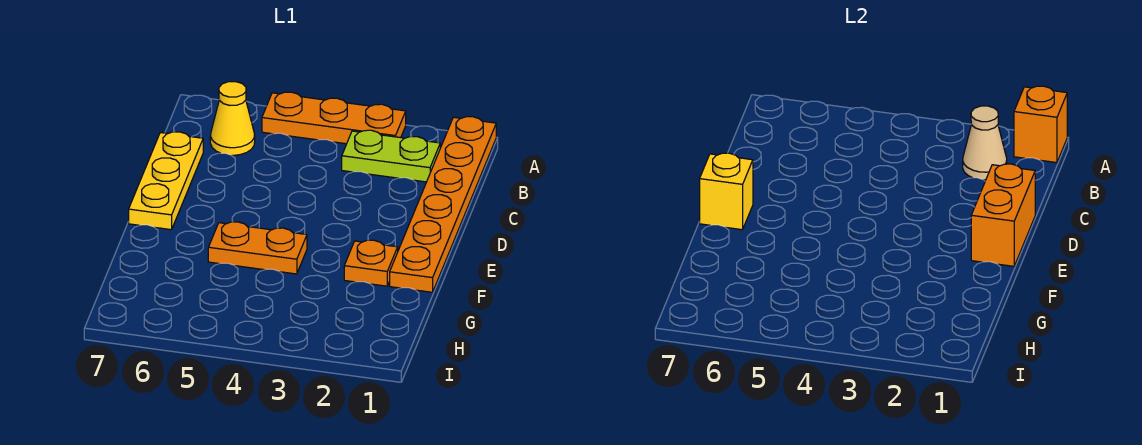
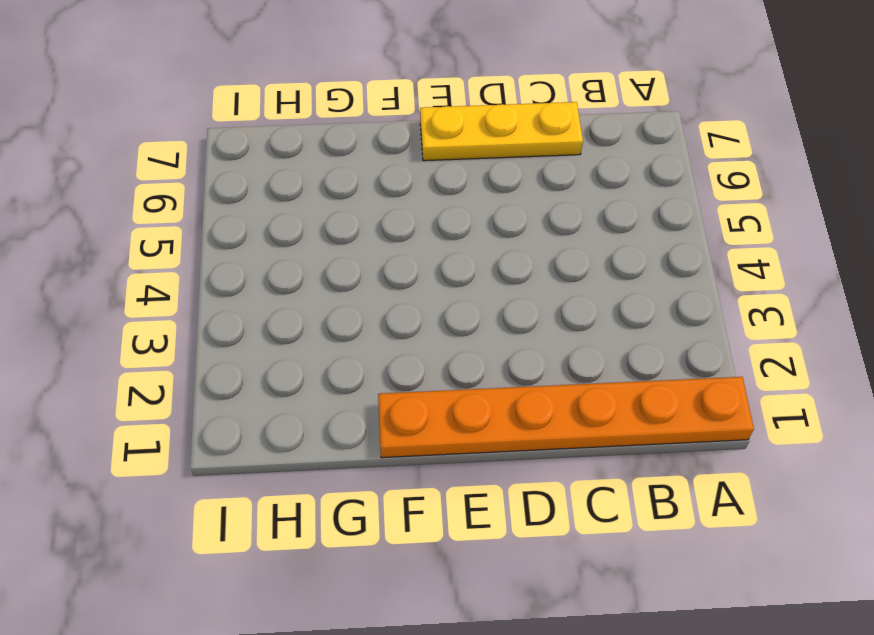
none -> orange 1x3 plate [262,92,406,144]
none -> lime 1x2 plate [342,130,440,182]

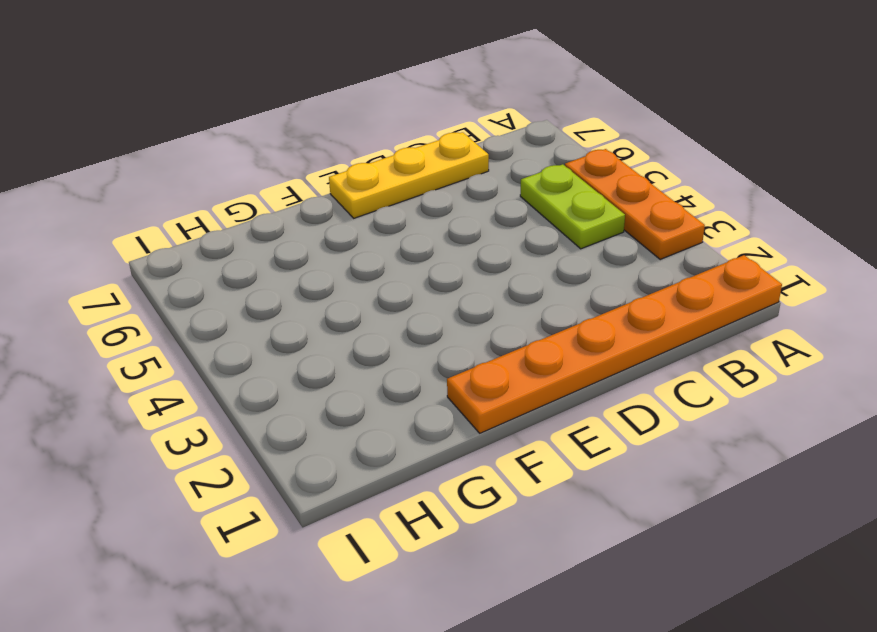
lime 1x2 plate [520,164,625,249] -> lime 1x2 plate moved to [342,130,440,182]
none -> yellow 1x1 cone [210,82,255,155]
none -> orange 1x1 plate [344,240,398,286]

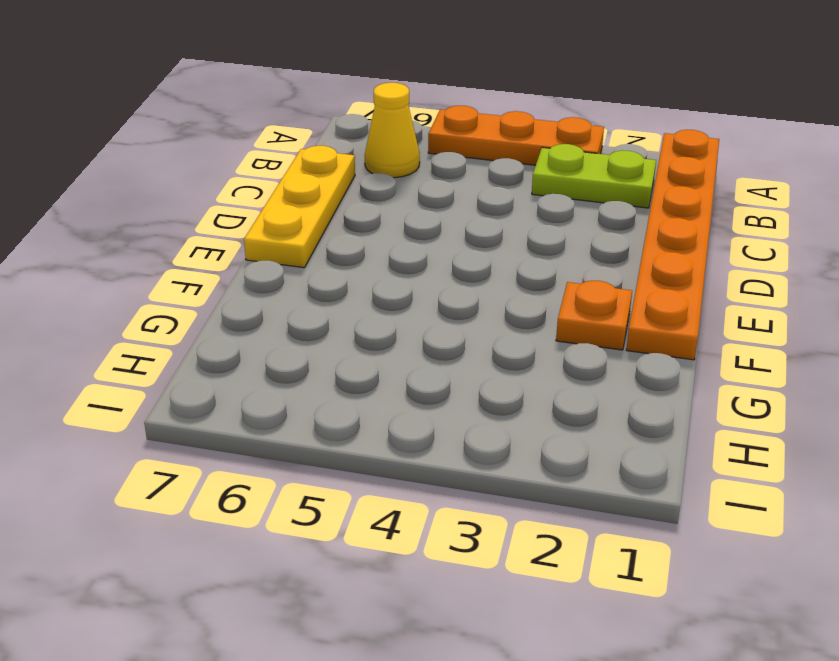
none -> orange 1x2 plate [208,222,307,274]
none -> orange 1x1 brick [1014,86,1067,163]

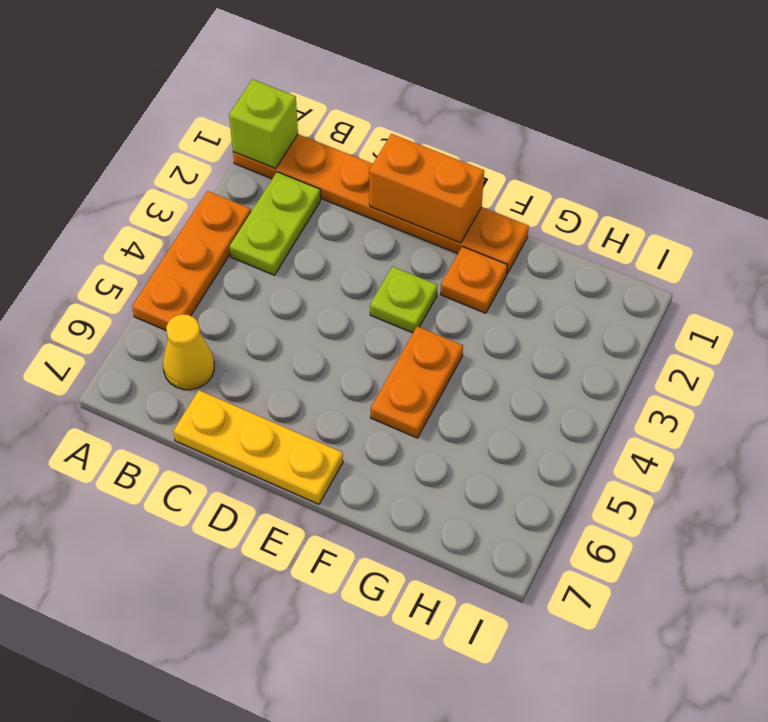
lime 1x1 brick [229,79,298,168] -> orange 1x1 brick [1014,86,1067,163]
lime 1x1 plate [370,266,437,333] -> none
none -> tan 1x1 cone [963,106,1007,180]
none -> yellow 1x1 brick [700,153,753,230]

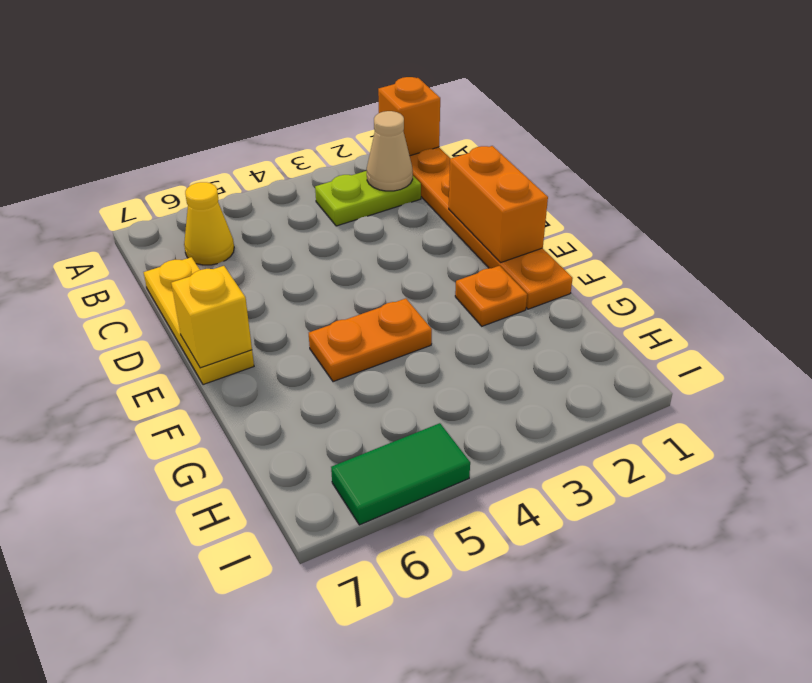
green 1x2 tile [331,423,470,525] -> none
none -> orange 1x3 plate [262,92,406,144]

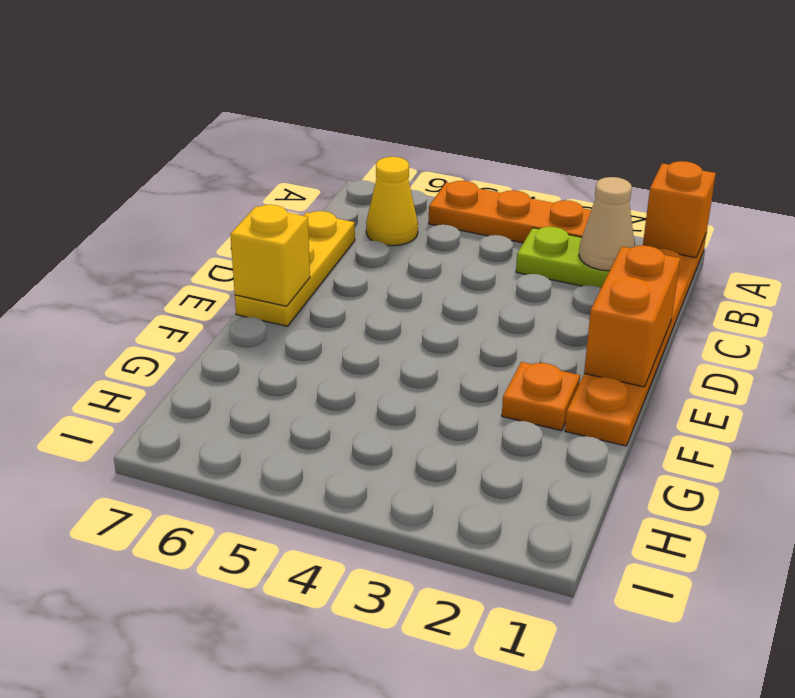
none -> orange 1x2 plate [208,222,307,274]

